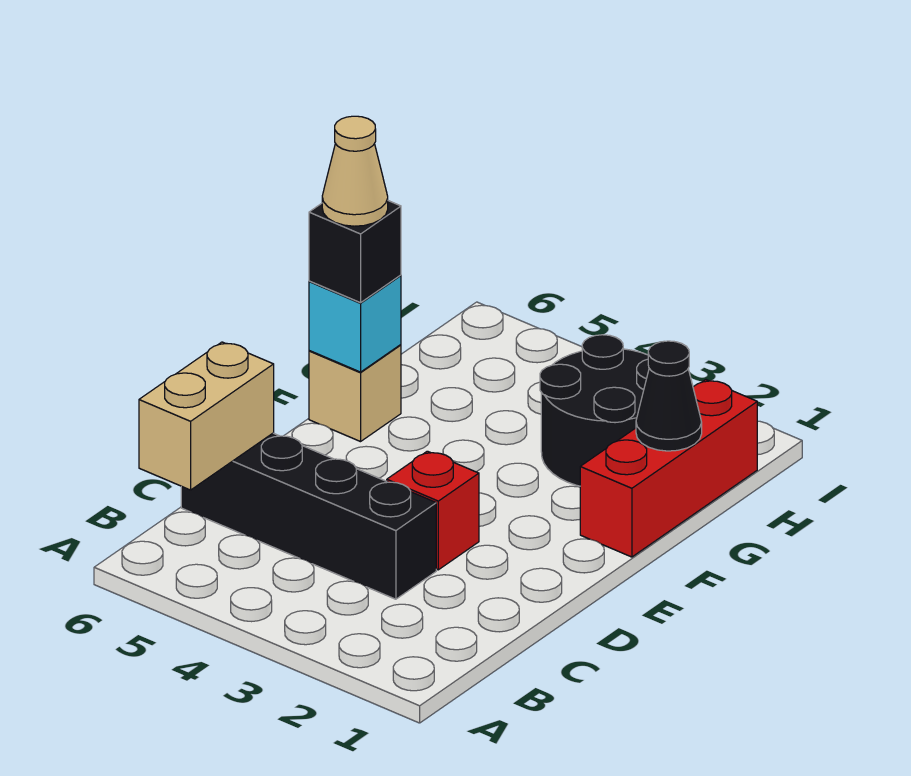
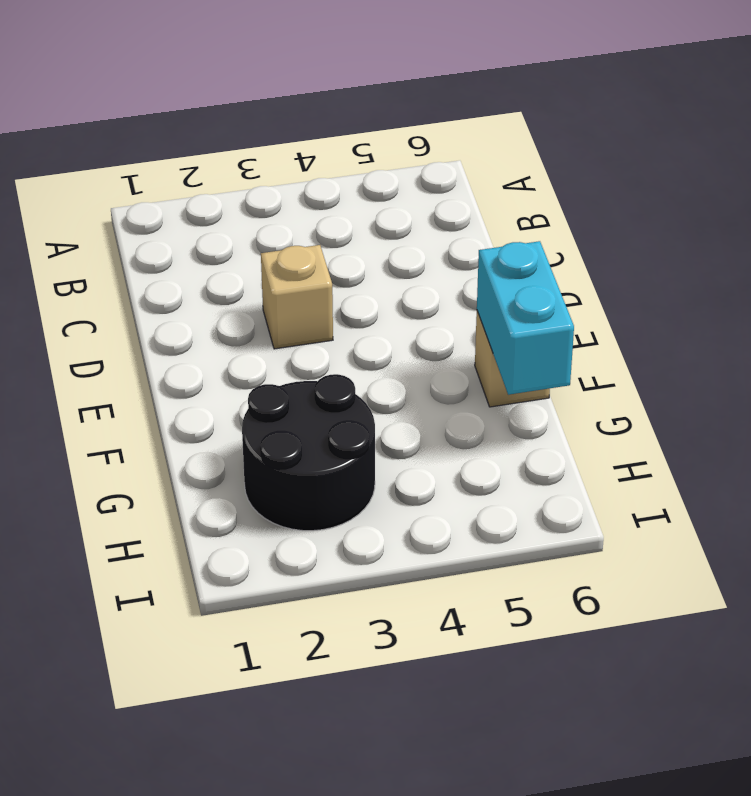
tan 1x1 brick [261,245,333,349] -> red 1x1 brick [387,451,479,570]
cyan 1x2 brick [477,241,574,395] -> cyan 1x1 brick [309,275,401,372]
none -> black 1x4 brick [181,433,436,599]
none -> red 1x3 brick [580,380,757,557]

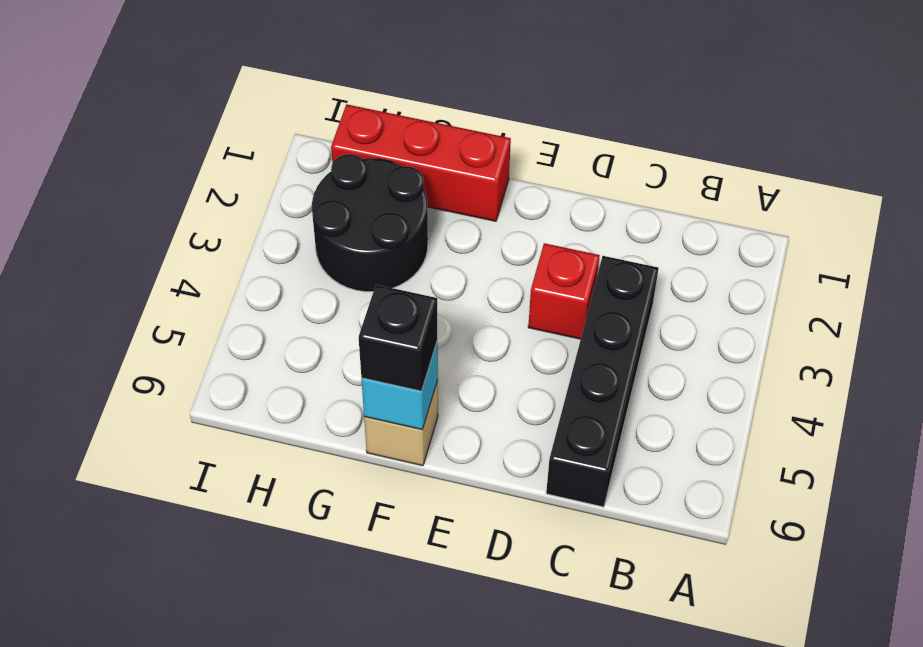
none -> tan 1x2 brick [139,342,274,490]
none -> black 1x1 cone [636,341,702,451]

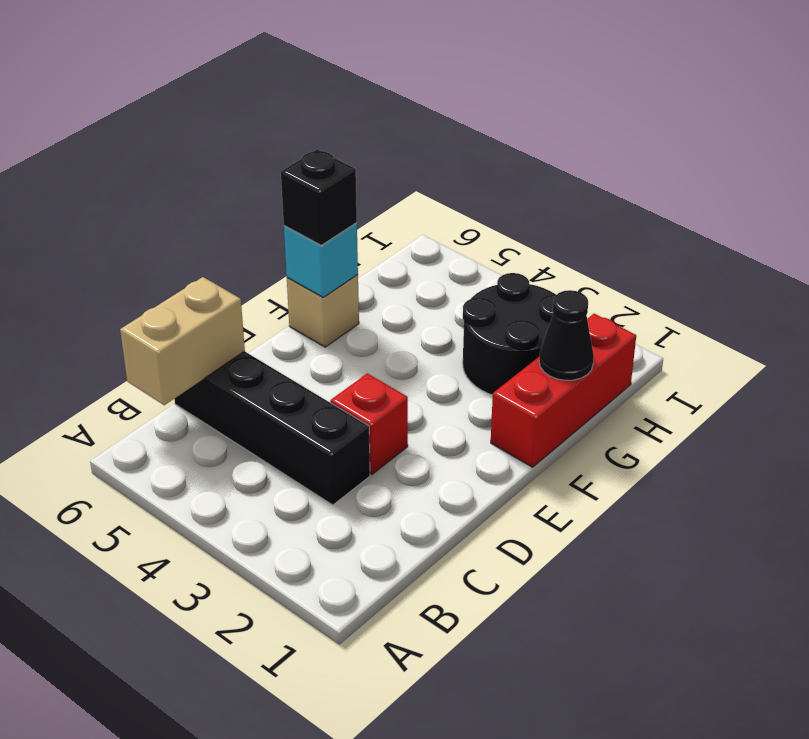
none -> tan 1x1 cone [322,116,388,226]

